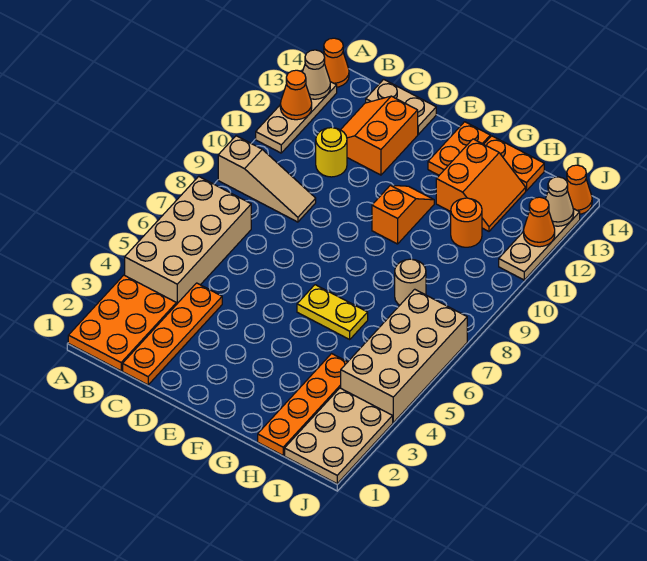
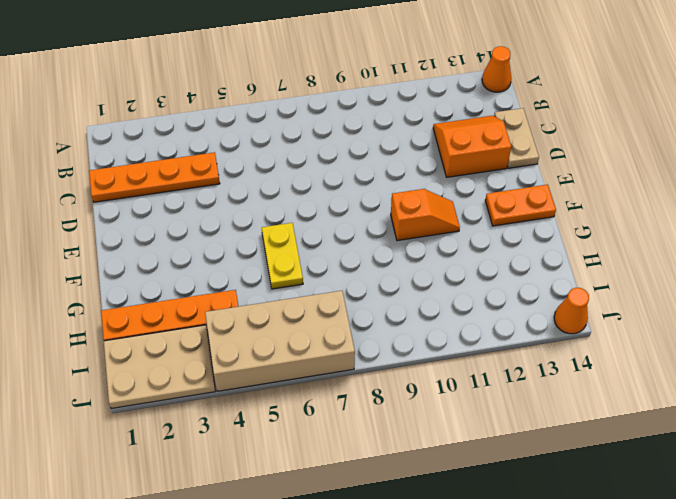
none -> orange 2x3 plate [68,275,176,371]
none -> tan 2x4 brick [125,176,251,305]
none -> tan 1x3 slope [218,136,316,222]

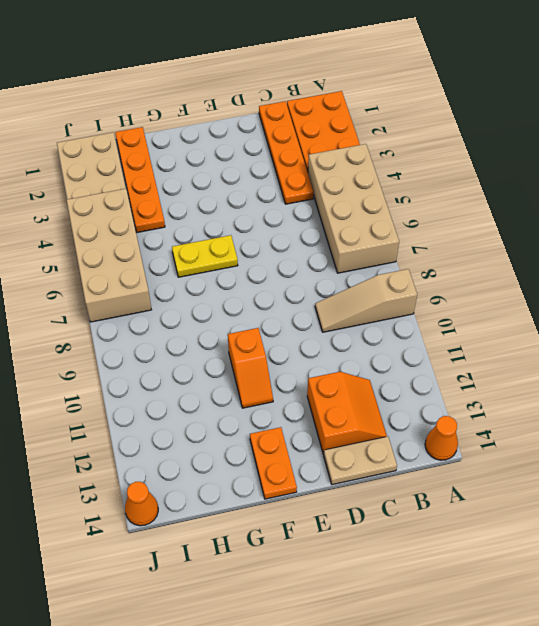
none -> tan 1x3 plate [256,82,337,153]
none -> yellow 1x1 round brick [316,128,347,177]
none -> orange 2x2 slope [436,139,526,231]

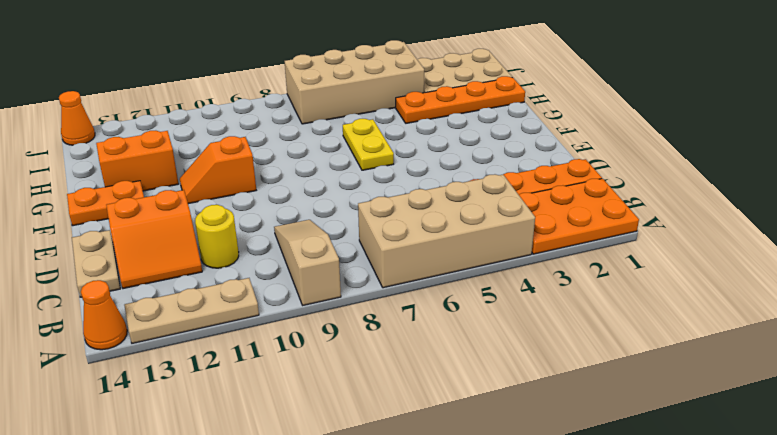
none -> orange 1x2 plate [484,136,544,191]
none -> tan 1x1 round brick [395,259,426,305]
none -> orange 1x1 round brick [451,198,482,247]

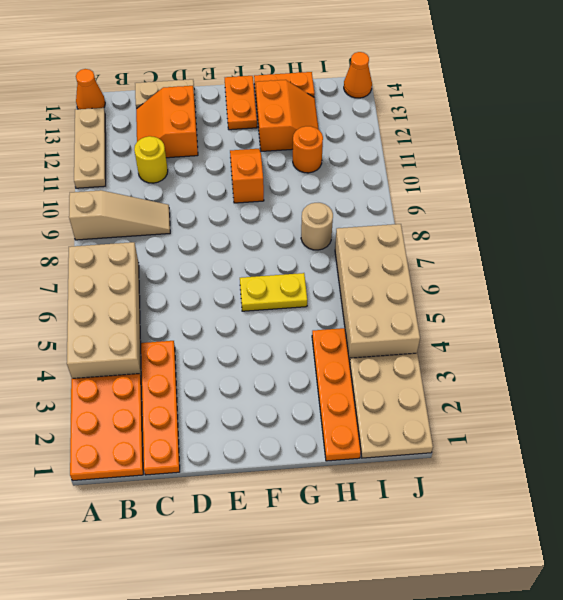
none -> tan 1x3 plate [499,209,580,280]
none -> orange 1x1 cone [280,70,312,120]
none -> tan 1x1 cone [303,50,330,99]

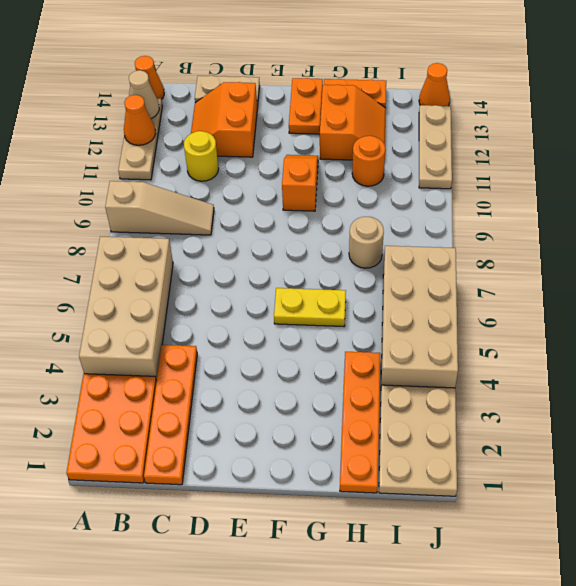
none -> orange 1x1 cone [524,197,555,247]
none -> tan 1x1 cone [546,177,574,226]

